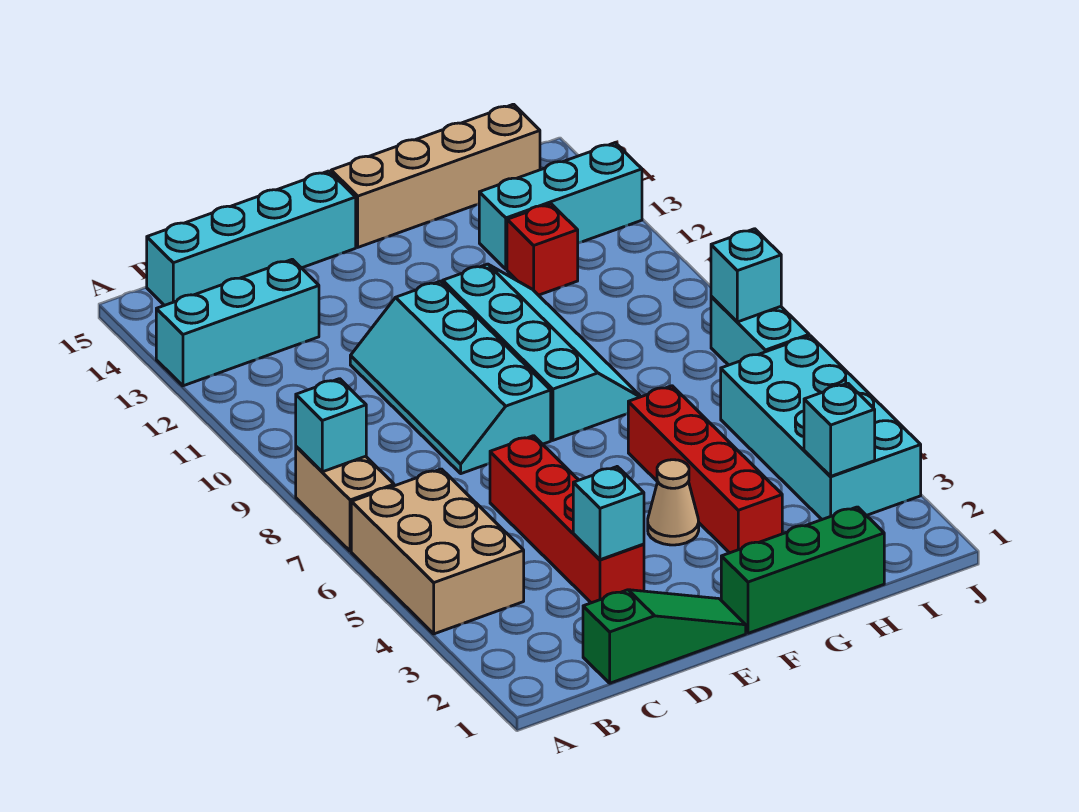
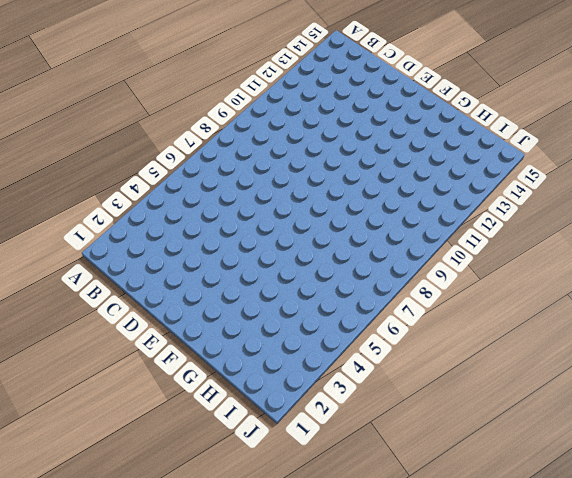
none -> tan 2x3 brick [351,469,524,634]
none -> tan 1x2 brick [296,447,394,551]
none -> cyan 1x3 brick [156,259,319,386]

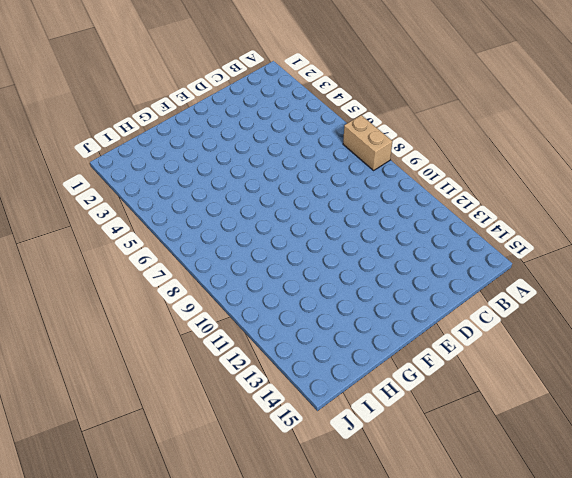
none -> tan 2x3 brick [351,469,524,634]
none -> cyan 1x3 brick [156,259,319,386]
none -> cyan 1x4 brick [147,171,356,306]

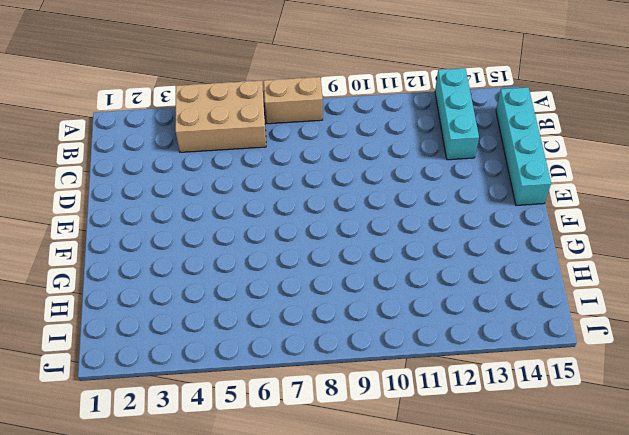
none -> green 1x3 slope [583,590,746,683]
none -> red 1x4 brick [490,436,644,603]
none -> cyan 2x4 slope [350,281,551,474]

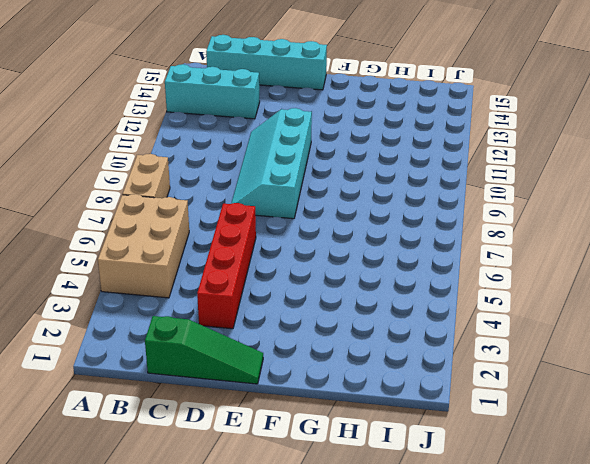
none -> green 1x3 brick [721,507,884,633]
none -> tan 1x1 cone [648,460,699,545]
none -> cyan 2x4 slope [443,264,641,440]

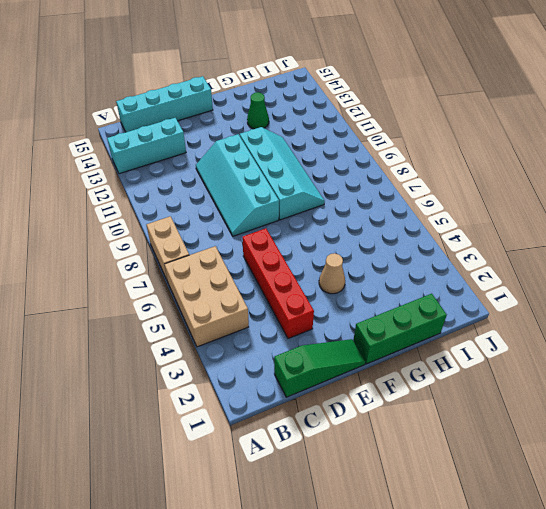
green 1x1 cone [247,92,269,129] -> none
none -> tan 1x4 brick [331,104,540,247]
none -> red 1x4 brick [628,386,782,553]
none -> red 1x1 brick [507,204,578,295]

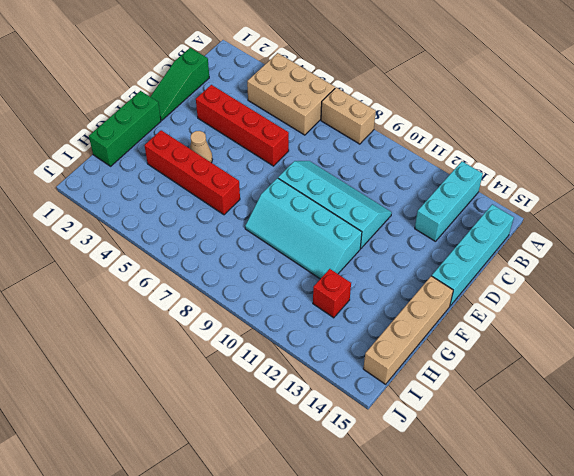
none -> cyan 1x3 brick [479,143,642,269]
none -> cyan 2x4 brick [721,336,921,519]
none -> cyan 1x2 brick [711,296,809,365]

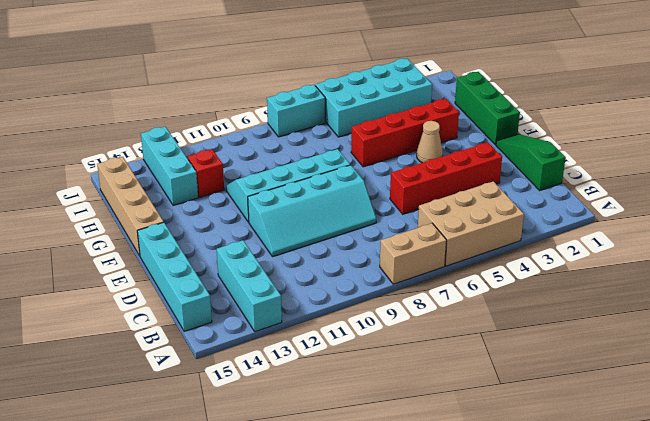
none -> cyan 1x1 brick [296,379,366,472]
none -> cyan 1x1 brick [573,467,644,560]
none -> cyan 1x1 brick [804,383,875,476]

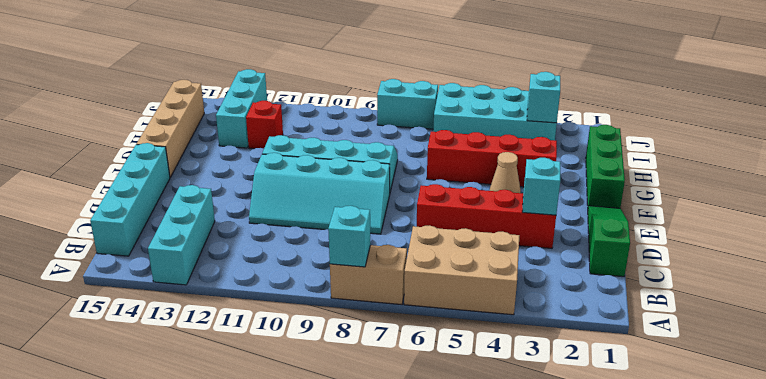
none -> cyan 1x1 brick [711,229,781,322]

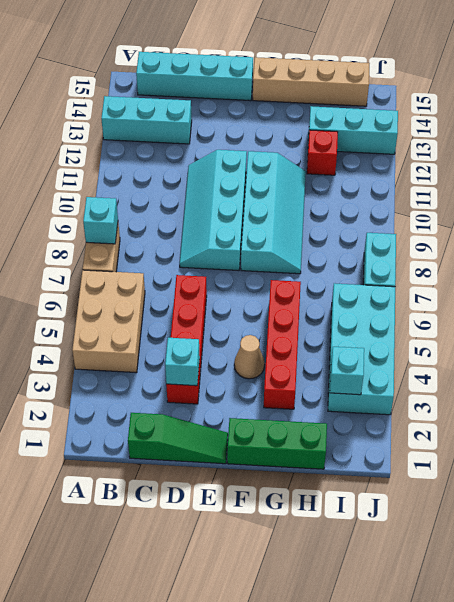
none -> cyan 1x1 brick [711,229,781,322]

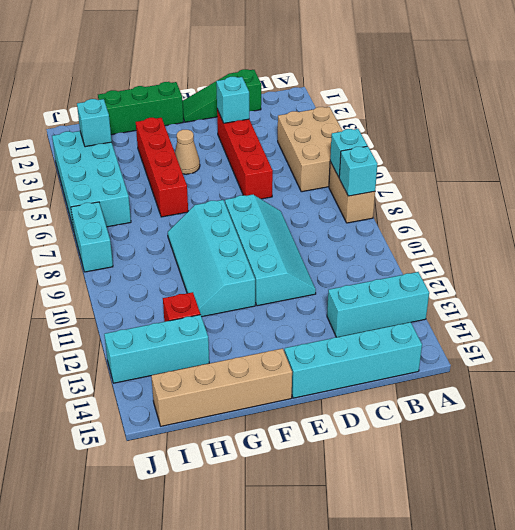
cyan 1x1 brick [330,129,367,177] -> cyan 1x1 brick moved to [711,229,781,322]

